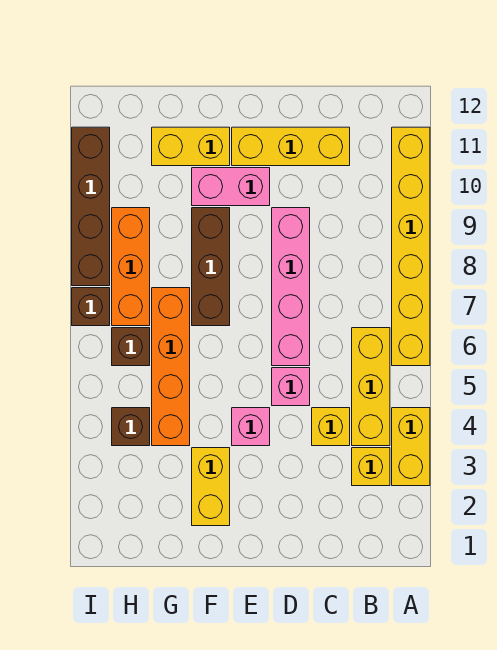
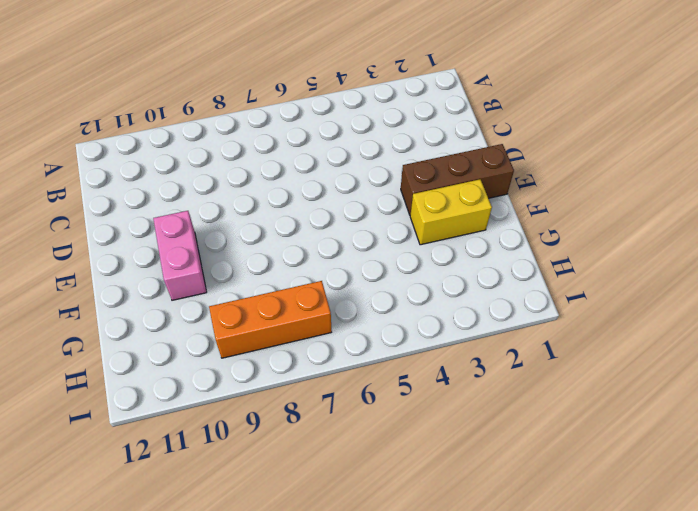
brown 1x3 brick [401,144,514,215] -> brown 1x3 brick moved to [192,208,230,326]
none -> yellow 1x2 brick [392,408,430,486]
none -> yellow 1x6 brick [392,127,430,366]
none -> yellow 1x1 brick [352,448,390,486]

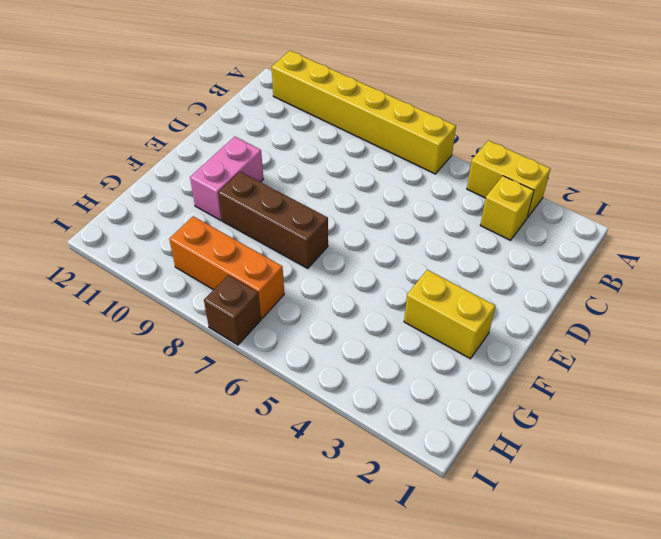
none -> yellow 1x3 brick [352,328,390,446]
none -> yellow 1x1 brick [312,408,350,446]
none -> yellow 1x3 brick [232,127,350,166]

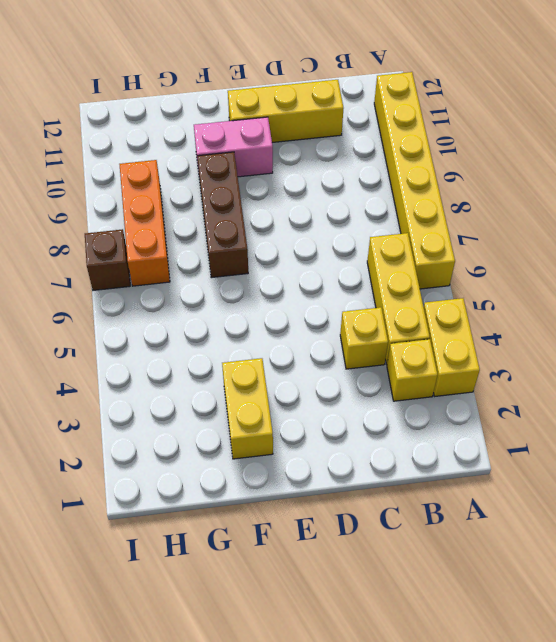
none -> pink 1x1 brick [272,368,310,406]
none -> pink 1x4 brick [272,208,310,366]
none -> pink 1x1 brick [232,408,270,446]

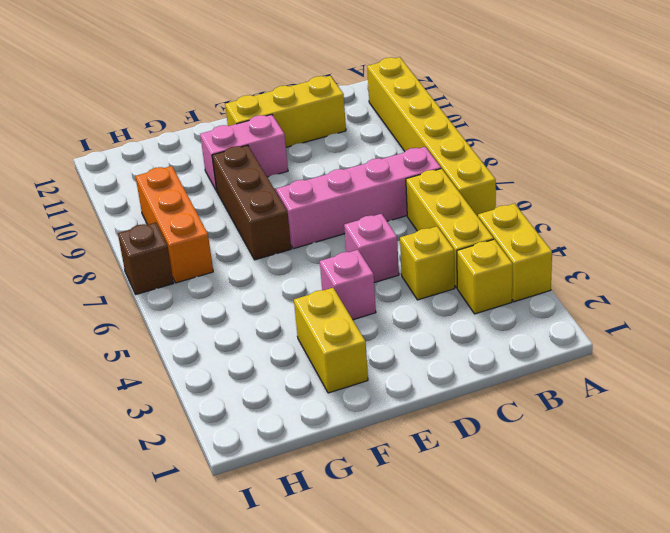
pink 1x4 brick [276,147,441,249] -> pink 1x4 brick turned to [272,208,310,366]
none -> yellow 1x2 brick [152,127,230,166]
none -> orange 1x4 brick [152,288,190,446]
none -> brown 1x1 brick [112,408,150,446]

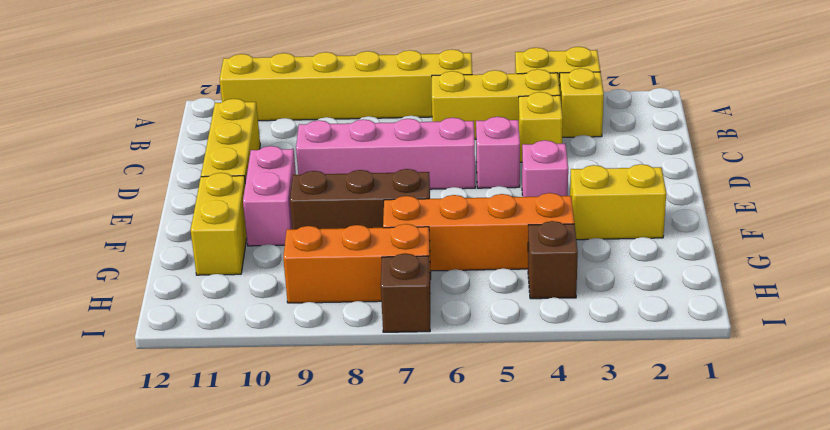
none -> brown 1x1 brick [112,328,150,366]
none -> brown 1x4 brick [72,127,110,286]

